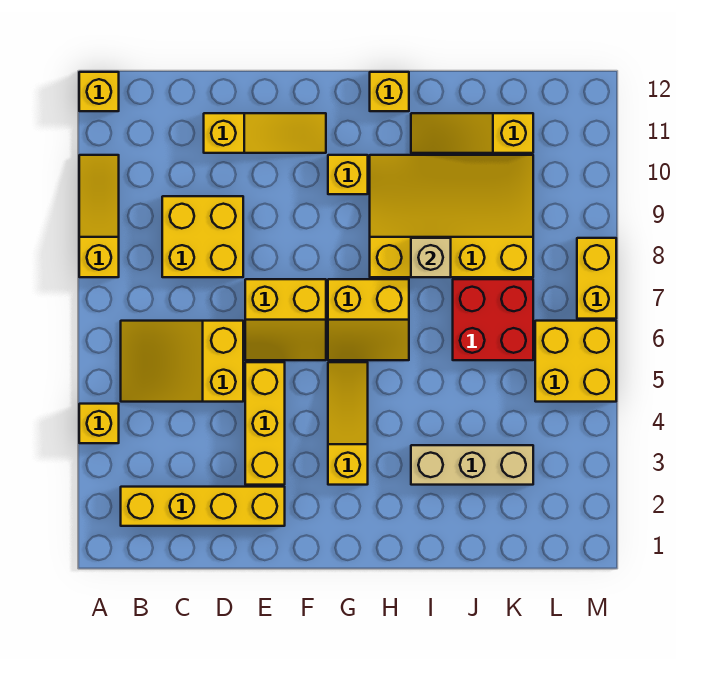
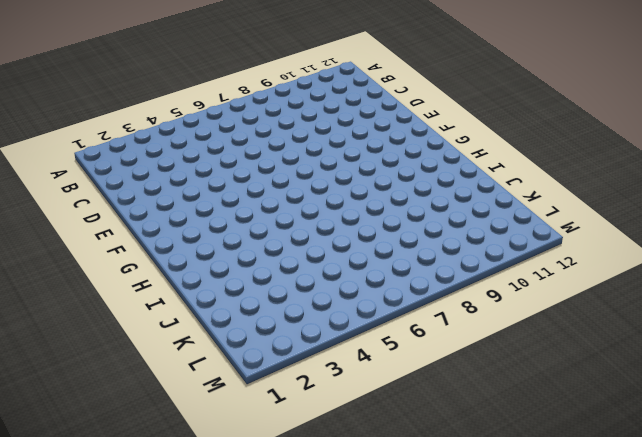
none -> yellow 1x1 brick [79,404,119,443]
none -> yellow 1x3 slope [79,155,119,277]
none -> yellow 1x1 brick [79,72,119,111]

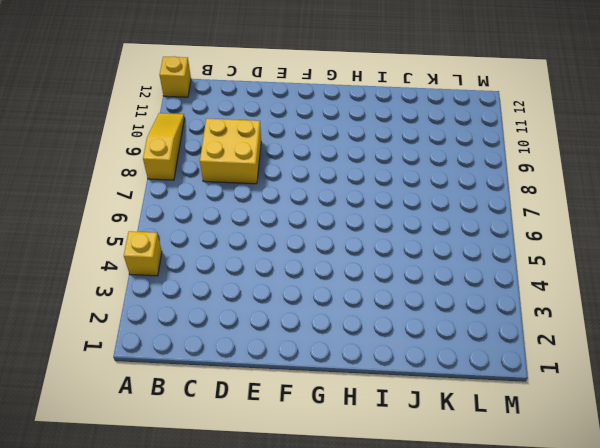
none -> yellow 1x4 brick [121,487,285,526]
none -> yellow 2x3 slope [121,321,243,402]
none -> yellow 1x3 slope [204,113,326,153]

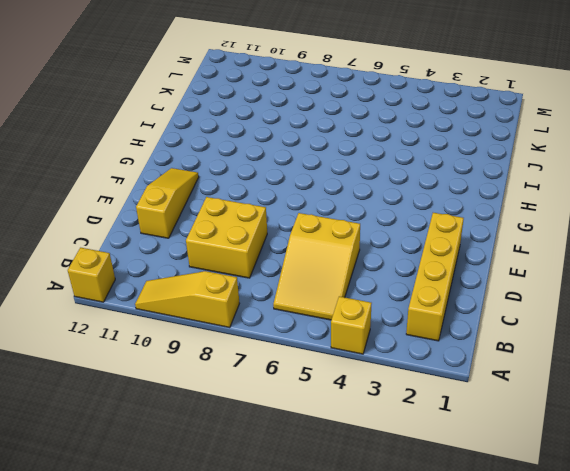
none -> yellow 1x3 brick [245,362,285,485]
none -> yellow 2x2 slope [245,279,326,360]
none -> yellow 1x3 slope [328,362,368,485]

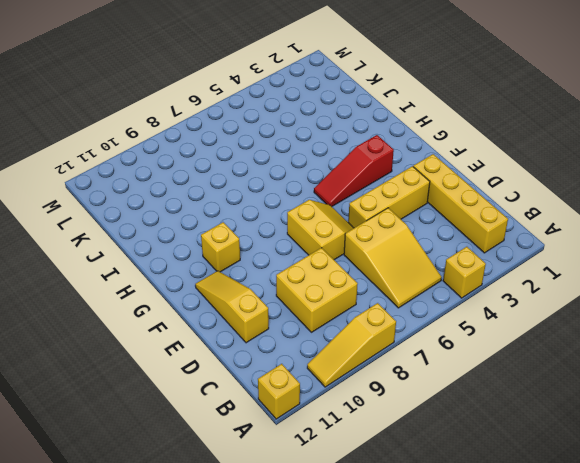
red 1x3 slope [314,135,394,207] -> yellow 1x3 slope [328,362,368,485]
none -> yellow 2x2 slope [328,279,409,360]
none -> yellow 3x4 slope [370,155,533,277]
none -> yellow 1x1 brick [370,72,409,111]

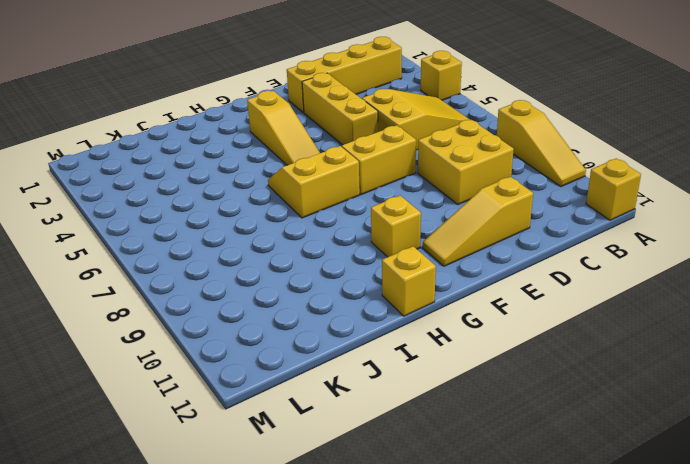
none -> yellow 3x4 slope [370,155,533,277]
none -> tan 1x3 brick [411,445,533,485]
none -> yellow 1x3 slope [411,113,533,153]

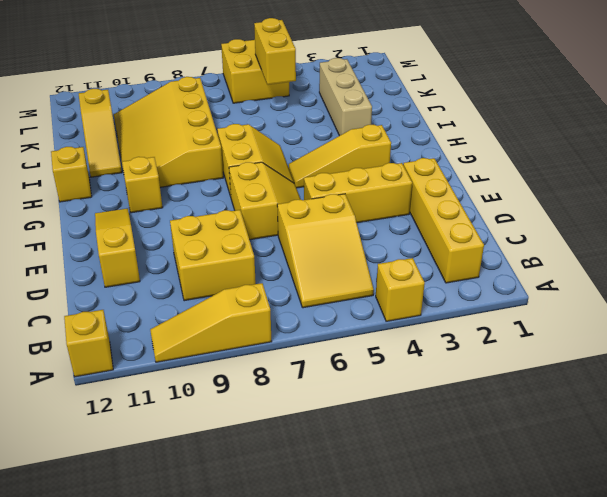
yellow 1x2 brick [254,18,296,85] -> yellow 1x2 brick turned to [577,238,616,319]
none -> red 2x2 brick [453,279,533,360]
none -> tan 1x1 brick [411,238,451,277]

